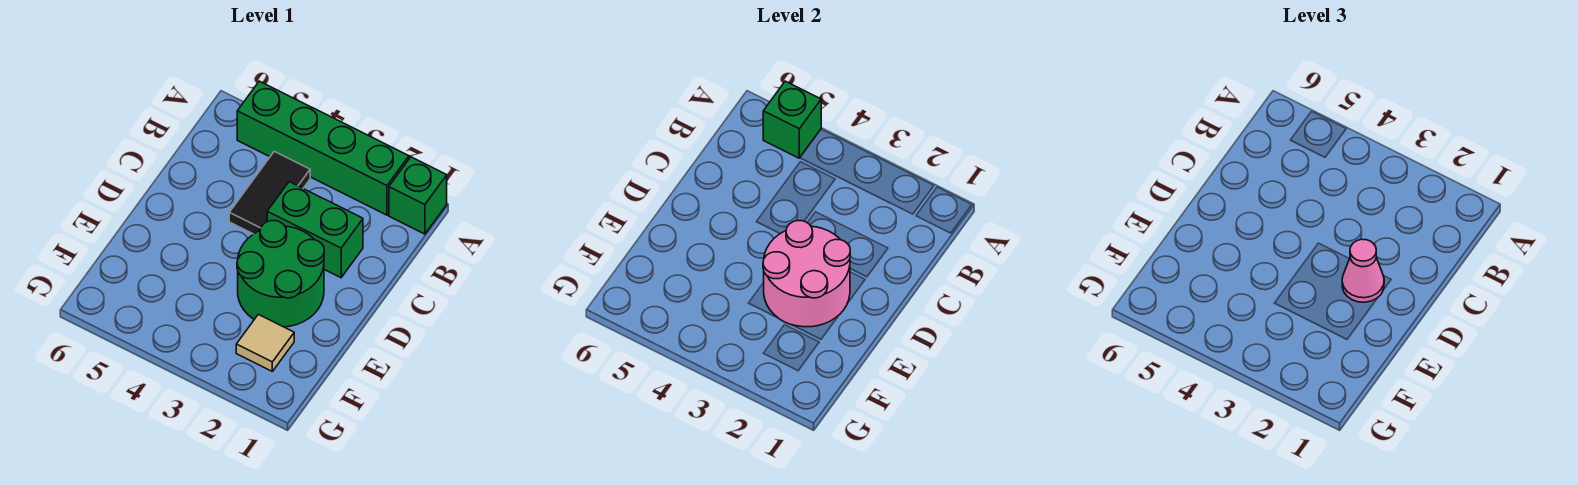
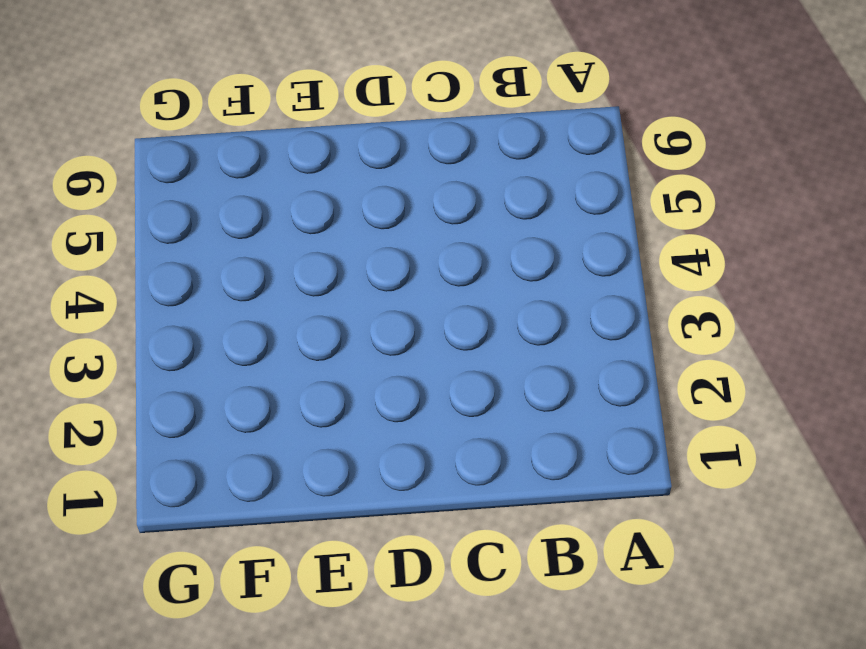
none -> green 1x1 brick [389,157,447,234]
none -> green 1x4 brick [237,81,409,215]

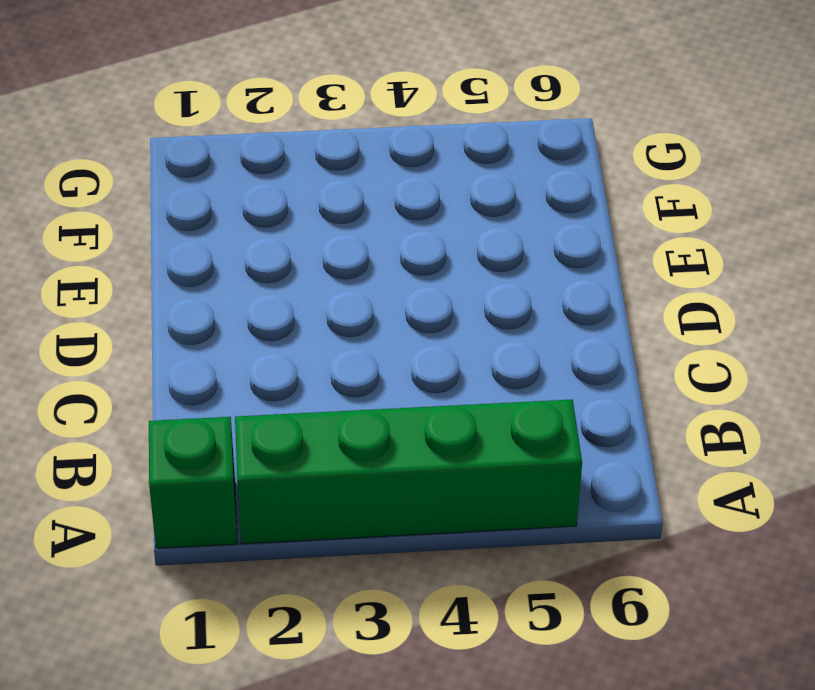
none -> black 1x2 tile [229,151,310,234]
none -> green 1x2 brick [267,182,363,278]

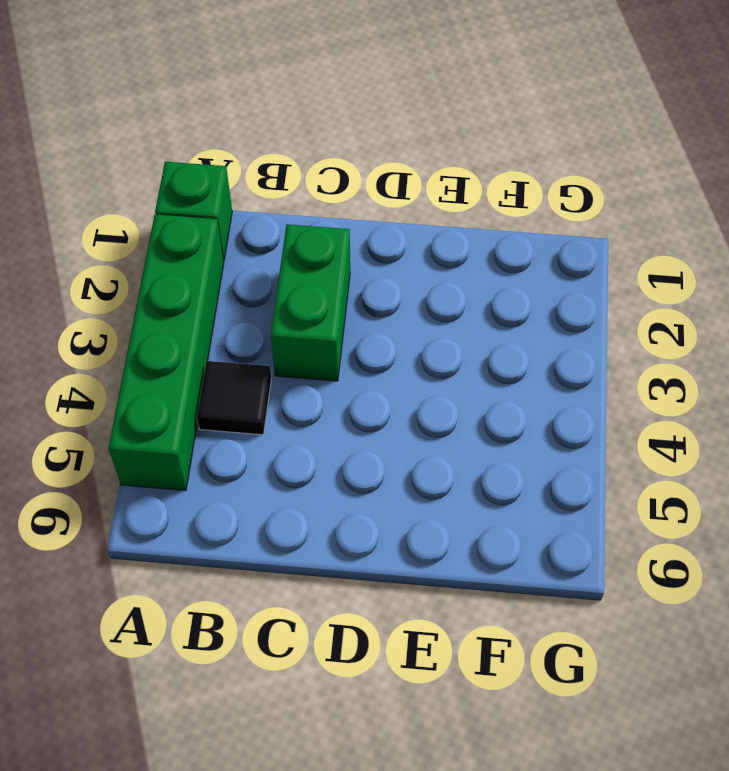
black 1x1 tile [197,361,271,435] -> black 1x2 tile [229,151,310,234]
none -> green 2x2 round brick [237,221,324,327]
none -> tan 1x1 tile [236,314,294,371]

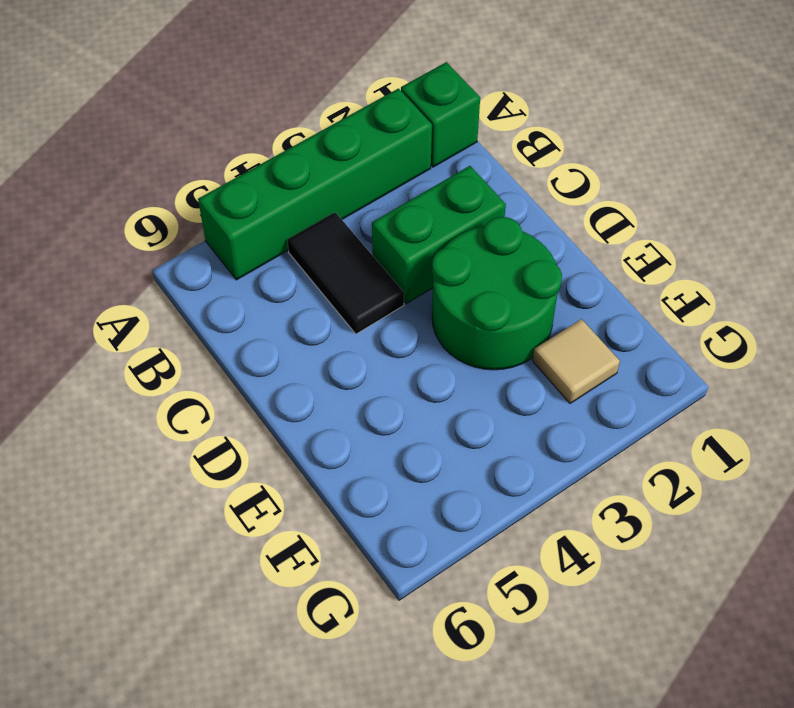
none -> green 1x1 brick [763,81,821,158]
none -> pink 2x2 round brick [763,221,850,327]

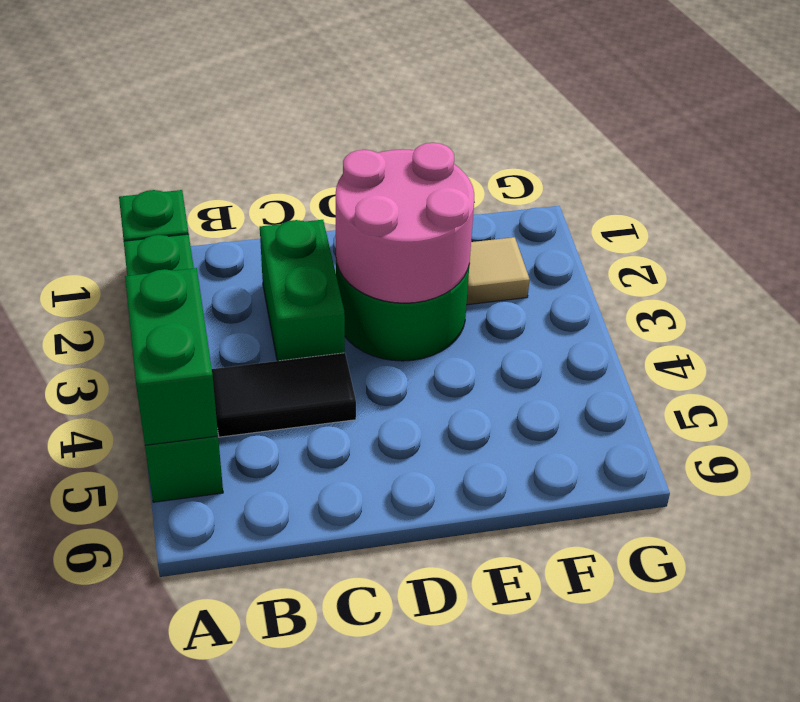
green 1x2 brick [125,268,218,445] -> green 1x1 brick [763,81,821,158]
none -> pink 1x1 cone [1342,239,1384,302]

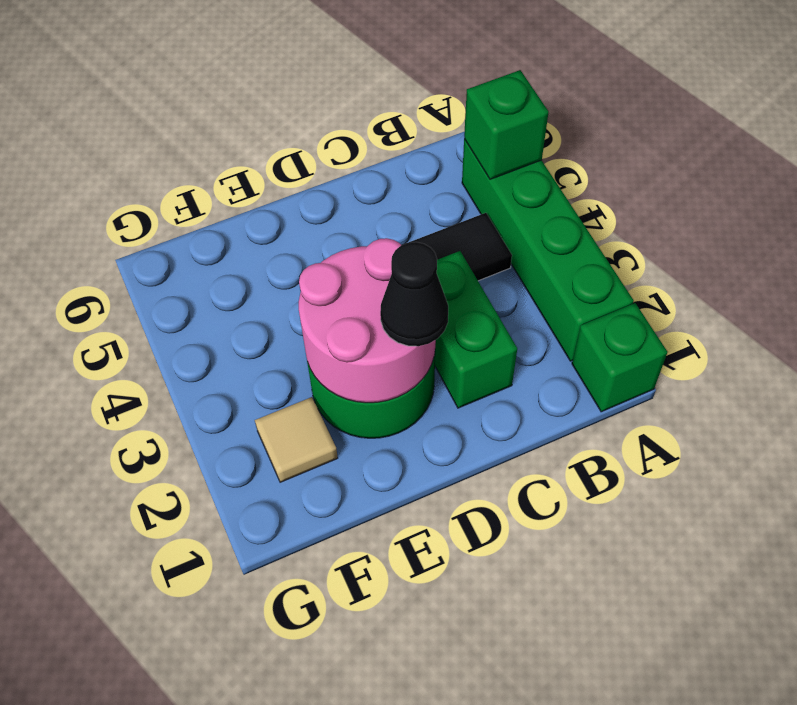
black 1x1 cone [380,242,448,346] -> pink 1x1 cone [1342,239,1384,302]

